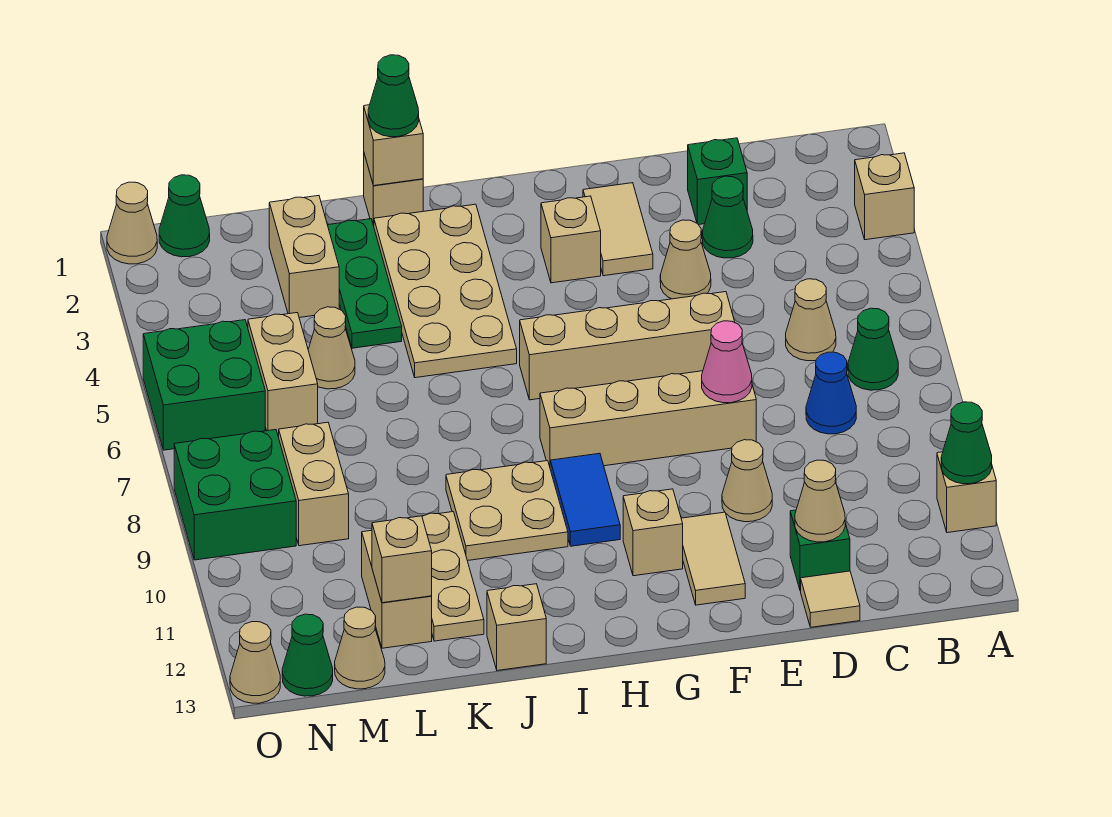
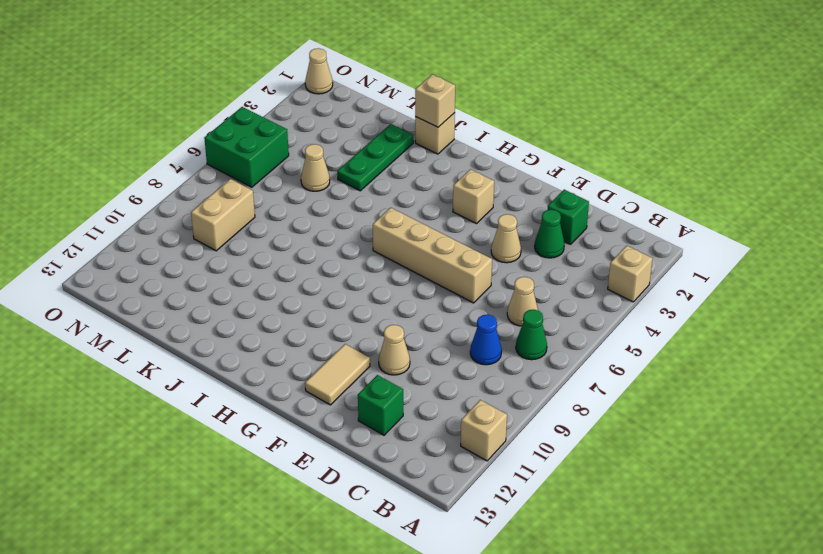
none -> tan 1x1 tile [801,571,860,627]
none -> tan 1x4 brick [540,371,756,466]
none -> tan 1x2 tile [583,183,653,276]
none -> tan 1x1 brick [623,489,683,576]

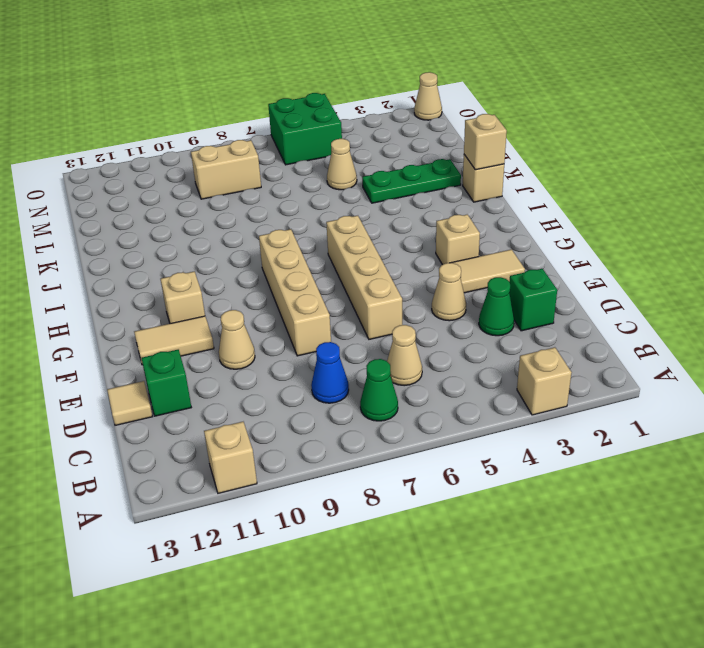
none -> blue 1x2 tile [550,453,620,546]
none -> tan 2x4 plate [374,204,517,378]
none -> tan 2x2 plate [446,461,568,561]
none -> tan 1x1 brick [487,584,546,671]

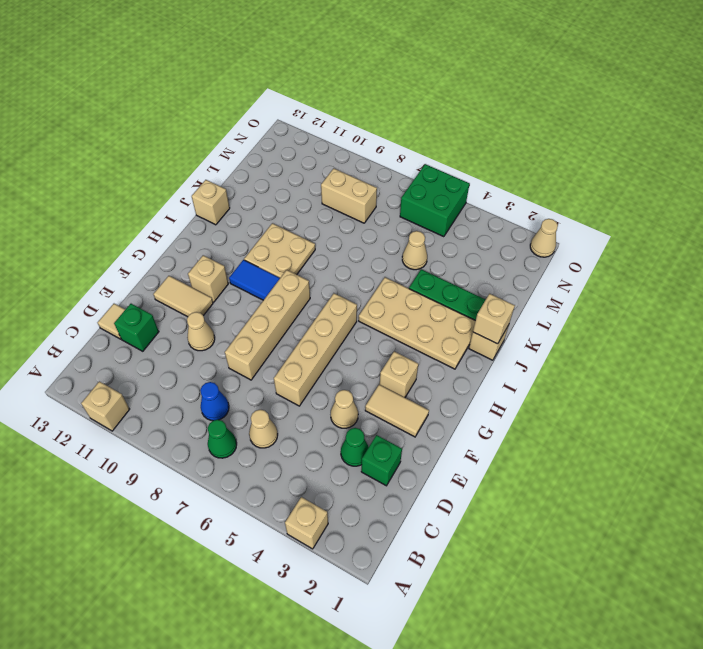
none -> tan 1x3 plate [422,512,484,641]
none -> tan 1x2 brick [269,196,339,318]
none -> tan 1x2 brick [362,530,432,648]
none -> tan 1x2 brick [248,313,318,434]

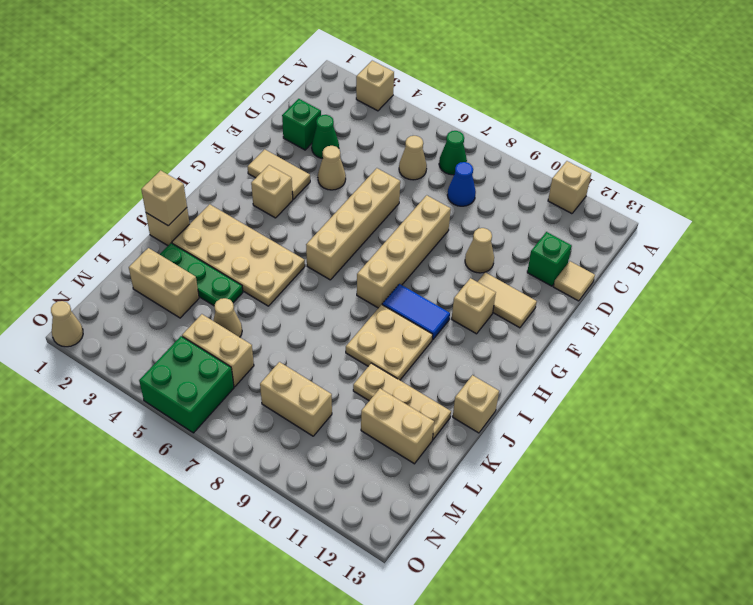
none -> tan 1x1 cone [335,607,385,689]
none -> green 1x1 cone [159,175,210,257]
none -> green 2x2 brick [174,430,296,560]
none -> green 1x1 cone [282,614,333,696]

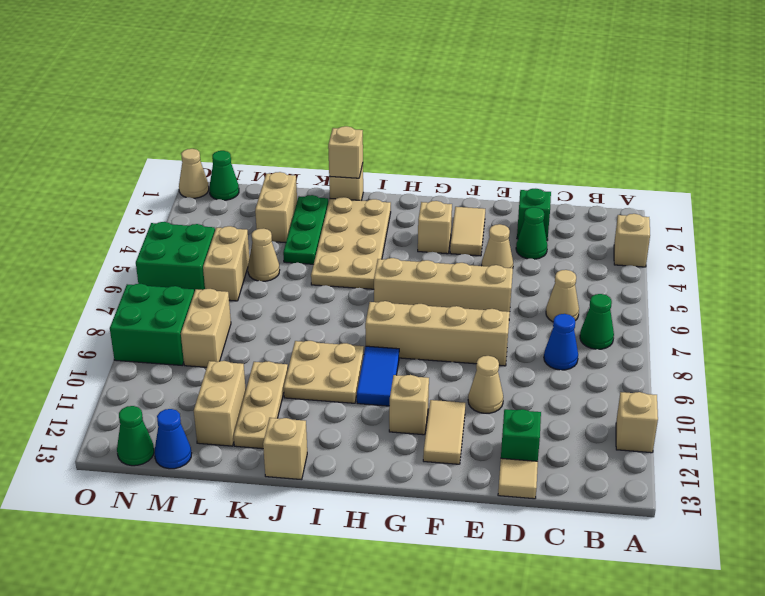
blue 1x1 cone [154,409,191,469] -> tan 1x1 cone [335,607,385,689]
none -> tan 1x1 cone [230,622,280,703]
none -> green 1x1 cone [941,402,992,484]
none -> tan 1x1 cone [795,460,845,542]
none -> pink 1x1 cone [702,321,752,403]

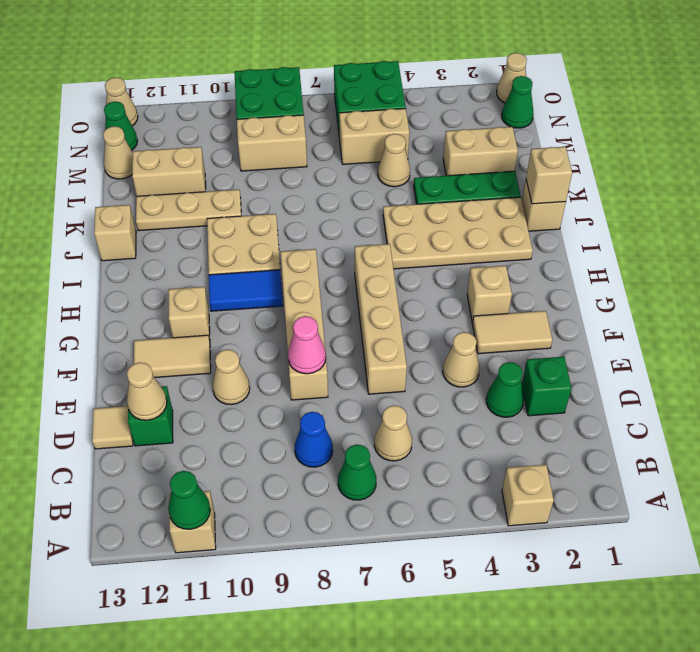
none -> tan 1x1 brick [372,516,432,603]
none -> green 1x1 cone [368,55,419,137]

